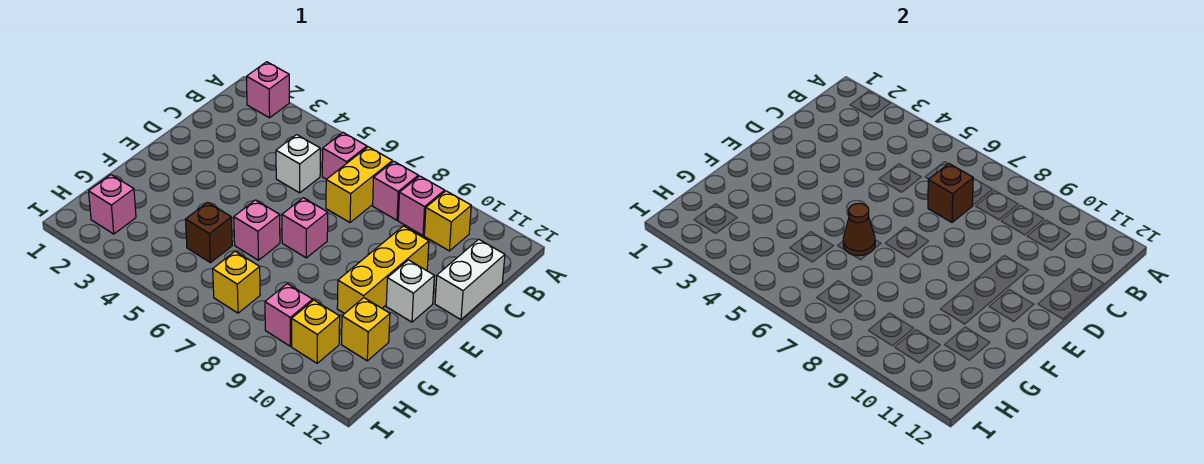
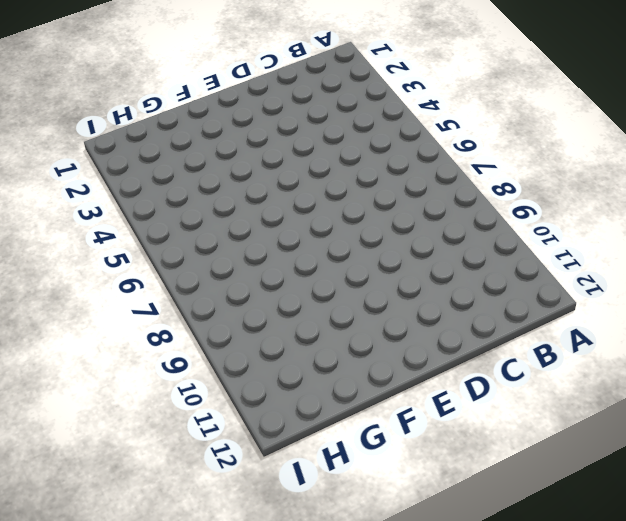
none -> pink 1x1 brick [246,62,289,118]
none -> pink 1x1 brick [322,133,367,179]
none -> yellow 1x2 brick [326,147,392,222]

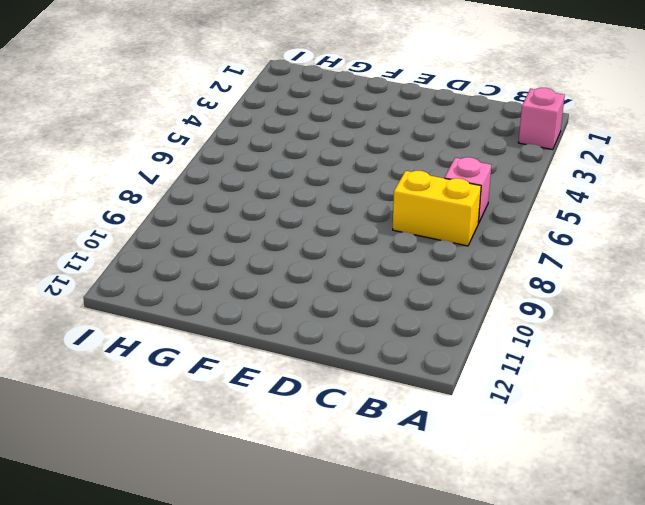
none -> pink 1x1 brick [373,161,418,220]
none -> pink 1x1 brick [398,176,445,235]
none -> yellow 1x1 brick [424,191,471,251]

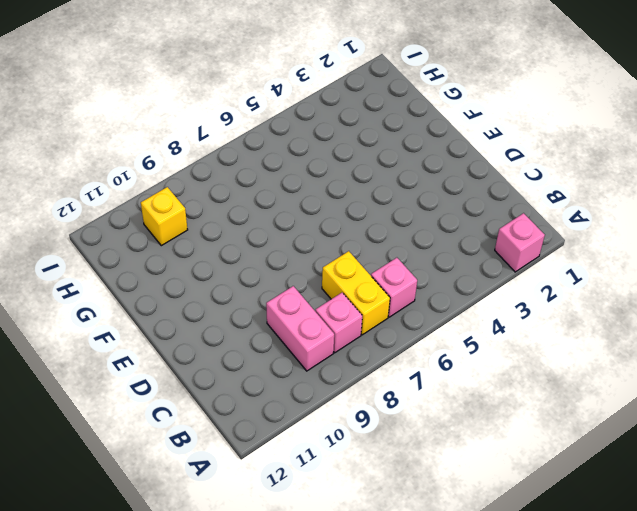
pink 1x2 brick [266,286,334,371] -> pink 1x1 brick [398,176,445,235]
none -> yellow 1x1 brick [424,191,471,251]
none -> white 1x1 brick [276,135,320,193]
none -> white 1x2 brick [435,239,505,320]

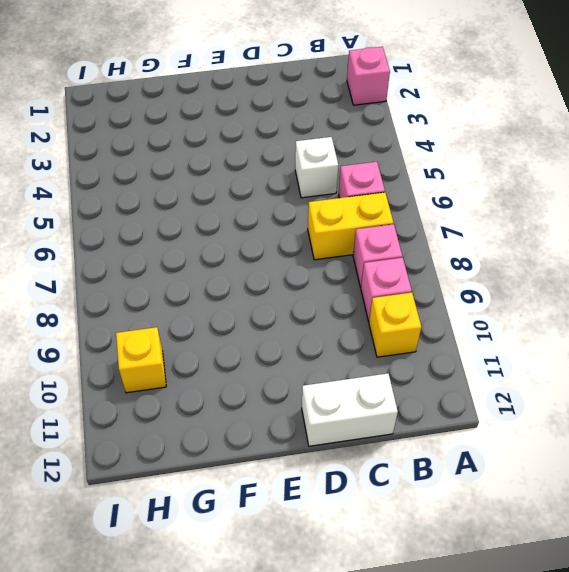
none -> yellow 1x3 brick [337,226,429,314]
none -> pink 1x1 brick [282,198,328,258]
none -> white 1x1 brick [386,260,434,322]

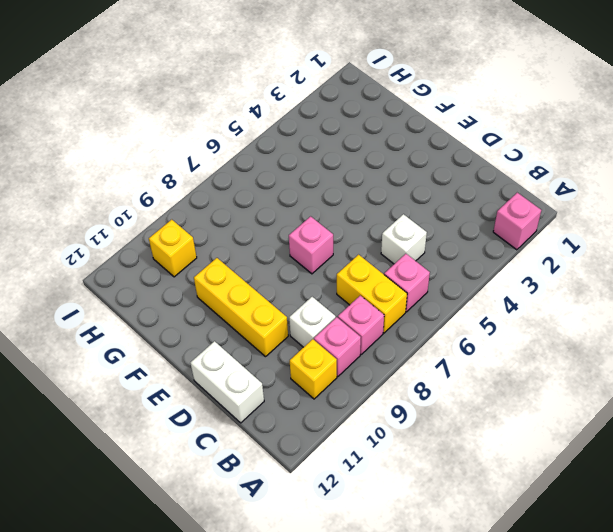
white 1x1 brick [289,297,336,347] -> white 1x1 brick moved to [386,260,434,322]
none -> pink 1x1 brick [234,200,280,260]
none -> brown 1x1 brick [186,202,232,263]
none -> yellow 1x1 brick [342,298,390,361]

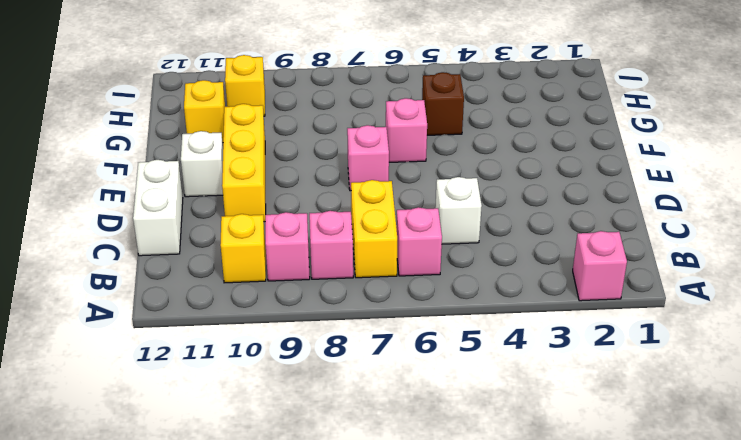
none -> pink 1x1 brick [89,175,136,234]
none -> yellow 1x1 brick [213,251,260,313]
none -> pink 1x1 brick [265,284,313,346]

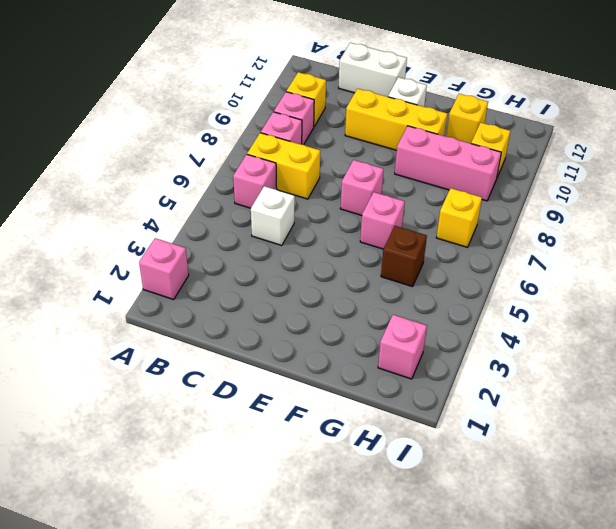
pink 1x3 brick [395,126,501,201] -> pink 1x1 brick [265,284,313,346]
none -> brown 1x1 brick [928,164,973,222]
none -> brown 1x1 cone [843,203,875,256]

